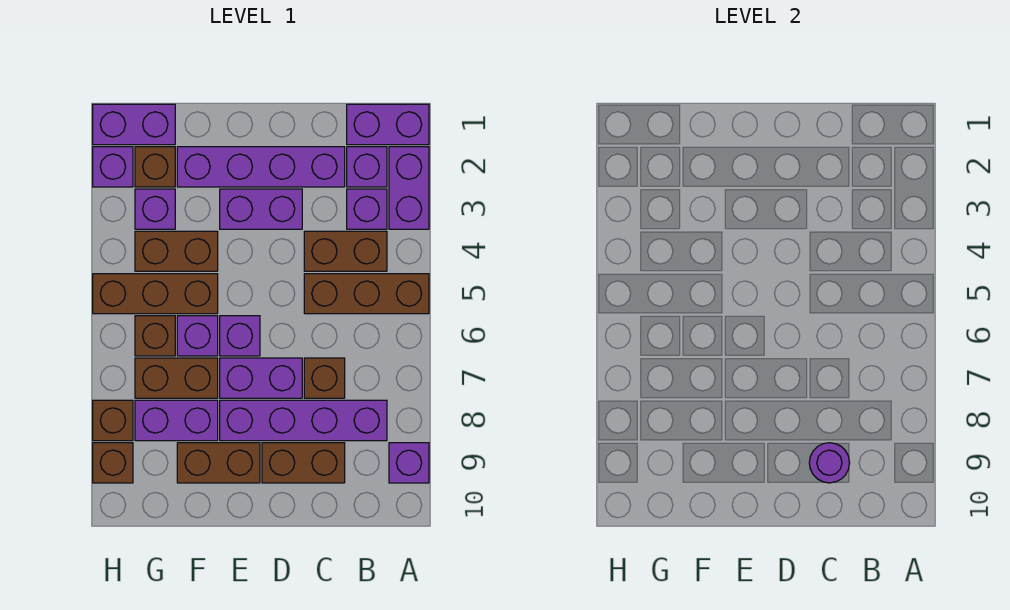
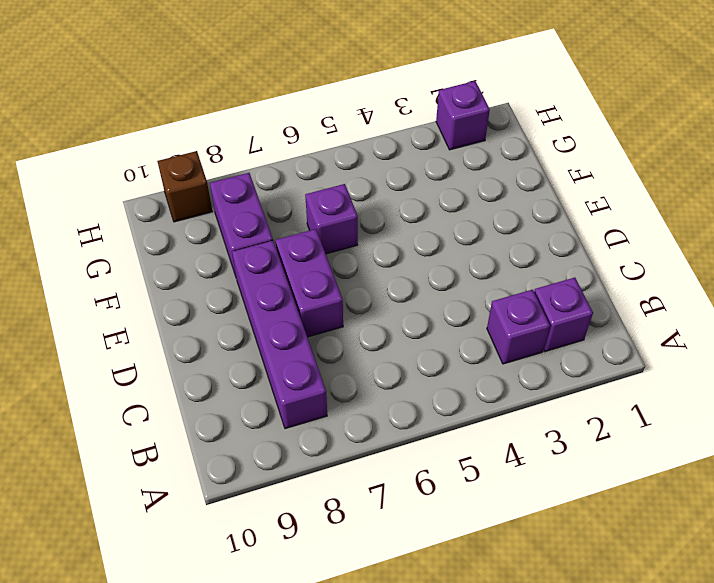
none -> purple 1x2 brick [347,104,429,145]
none -> purple 1x2 brick [389,147,429,229]
none -> brown 1x3 brick [304,274,429,314]

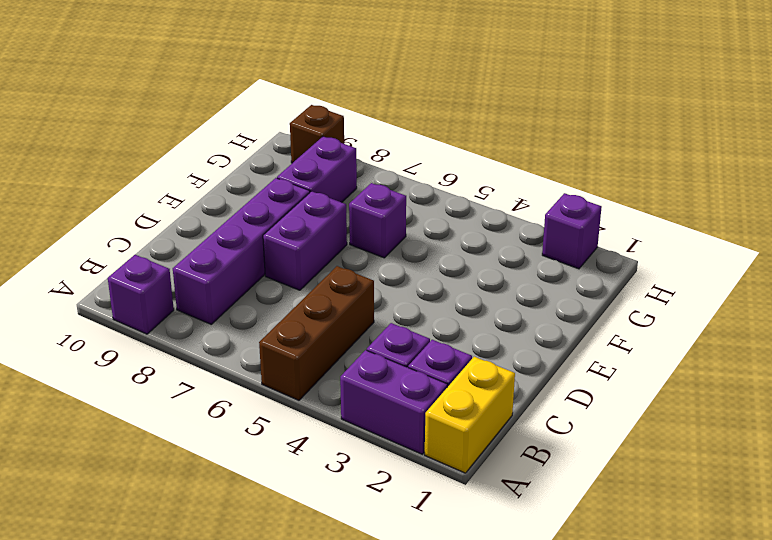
yellow 1x2 brick [425,357,515,473] -> purple 1x2 brick [347,104,429,145]
none -> brown 1x2 brick [304,231,387,271]
none -> purple 1x4 brick [177,147,345,187]
none -> brown 1x1 brick [304,358,345,398]

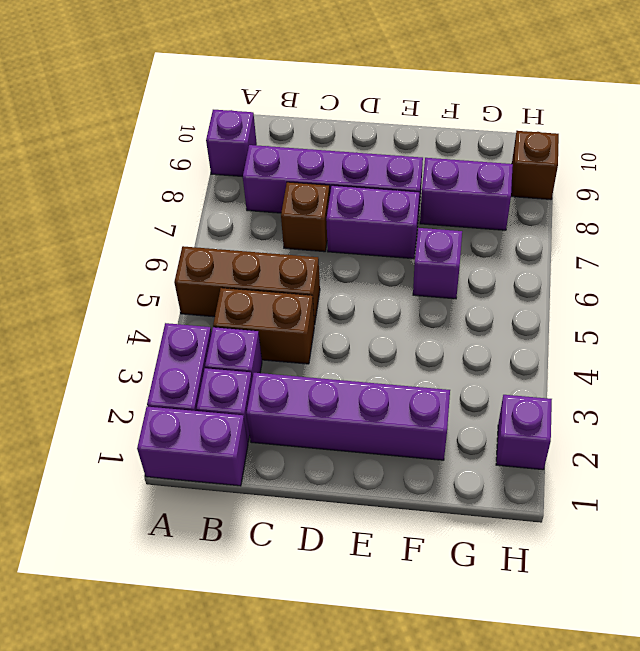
none -> brown 1x2 brick [262,443,345,483]
none -> purple 1x2 brick [220,189,302,229]
none -> purple 1x1 brick [220,316,260,356]

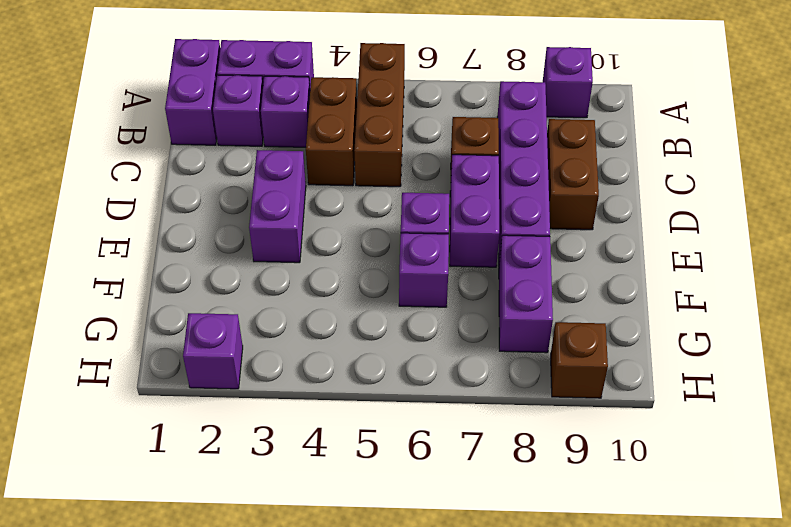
none -> purple 1x4 brick [177,147,345,187]
none -> brown 1x2 brick [177,443,260,483]
none -> brown 1x2 brick [135,231,218,271]

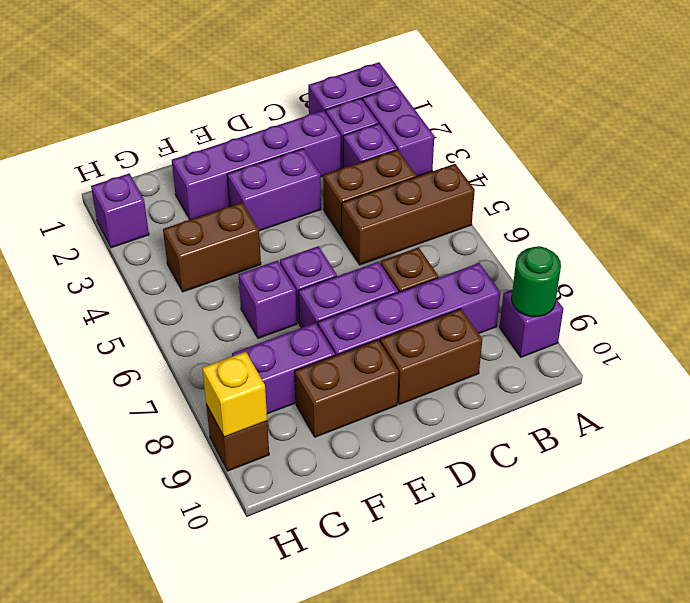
green 1x1 round brick [512,246,561,317] -> none
yellow 1x1 brick [202,352,267,437] -> none
none -> brown 1x3 brick [93,274,218,314]
none -> brown 1x2 brick [135,358,218,398]
none -> purple 1x2 brick [93,104,175,145]

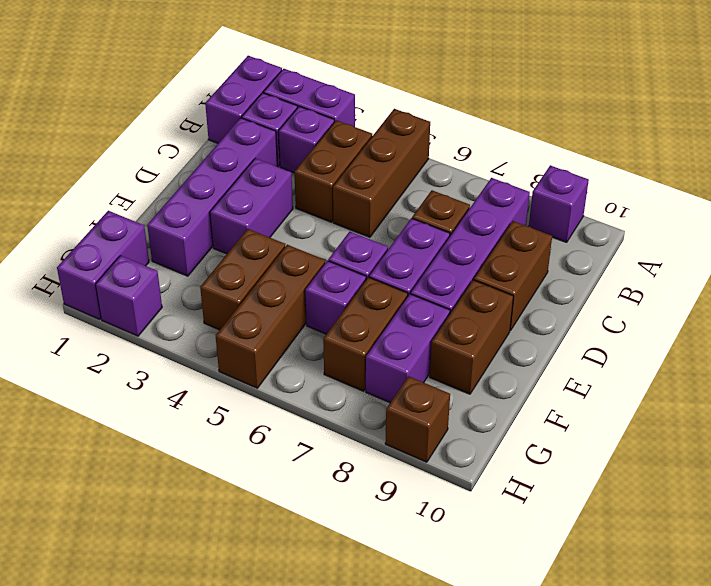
none -> brown 1x1 brick [135,147,175,187]
none -> purple 1x1 brick [135,189,175,229]
none -> brown 1x1 brick [135,316,175,356]

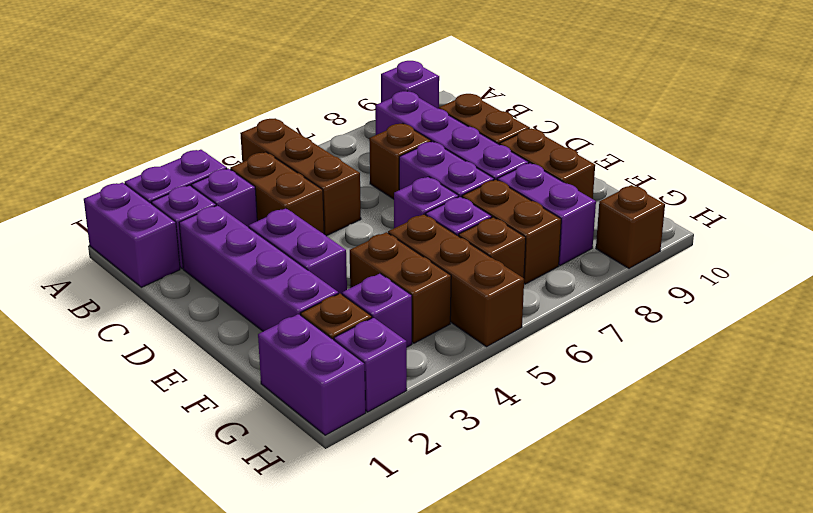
none -> brown 1x1 brick [93,400,133,441]
none -> purple 1x1 round brick [809,443,850,483]

